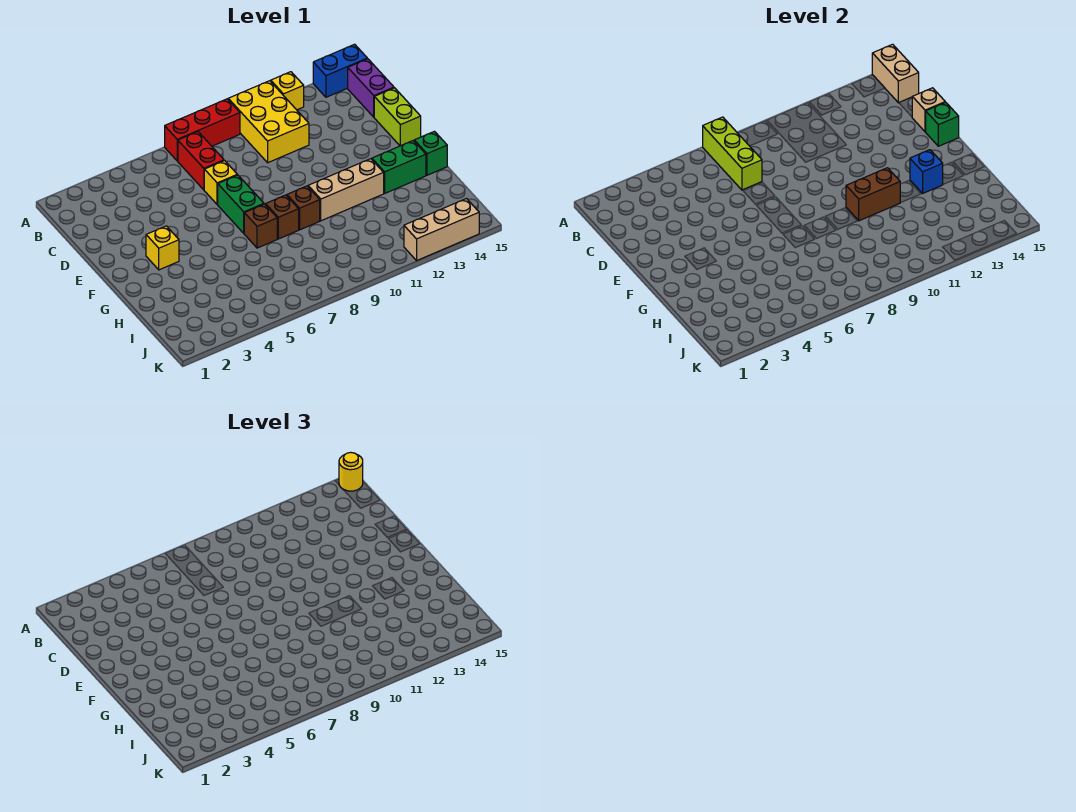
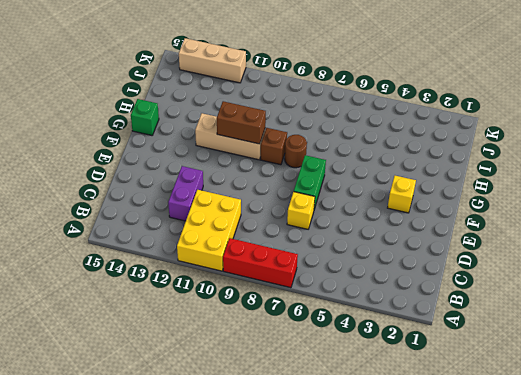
purple 1x2 brick [168,166,203,221] -> purple 1x2 brick moved to [348,59,394,117]
brown 1x1 round brick [285,135,307,168] -> brown 1x1 brick [266,195,299,239]
none -> yellow 1x1 brick [271,72,304,110]
none -> blue 1x2 brick [313,44,367,97]
none -> red 1x2 brick [178,132,224,190]

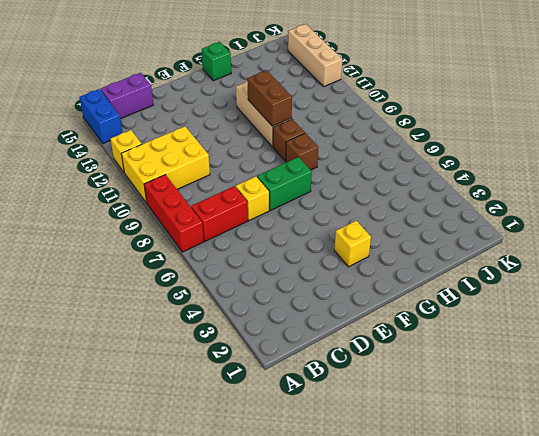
none -> lime 1x2 brick [374,88,421,146]
none -> brown 1x1 brick [244,204,277,248]
none -> green 1x2 brick [372,141,426,193]

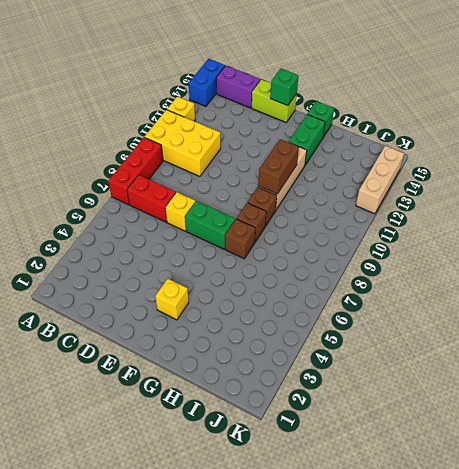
none -> lime 1x3 brick [703,117,762,190]
none -> tan 1x2 brick [872,44,919,103]
none -> tan 1x1 brick [912,88,945,132]

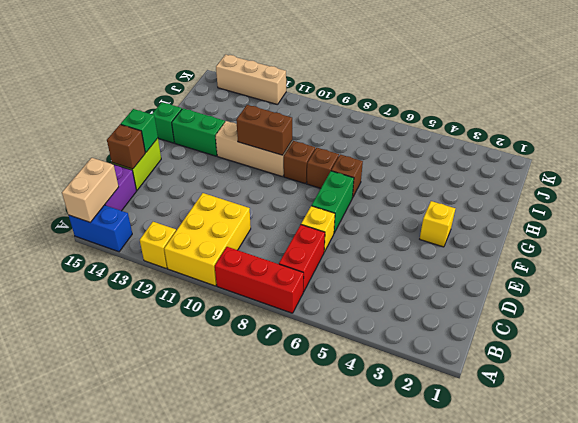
brown 1x1 brick [107,124,145,169] -> tan 1x1 brick [912,88,945,132]
none -> lime 1x3 brick [703,117,762,190]
none -> blue 1x1 brick [910,150,943,193]
none -> yellow 1x1 round brick [339,452,363,491]

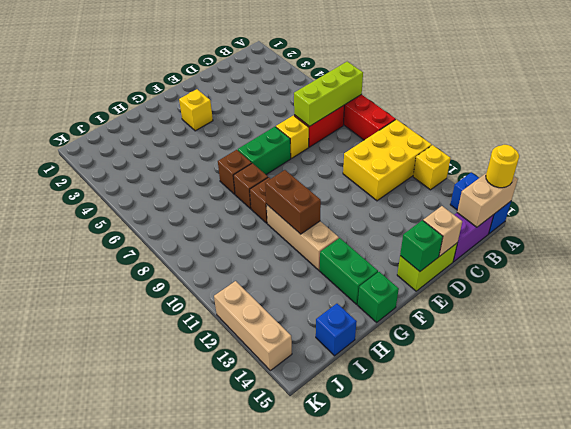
blue 1x1 brick [316,304,357,356] -> blue 1x1 brick moved to [910,150,943,193]

